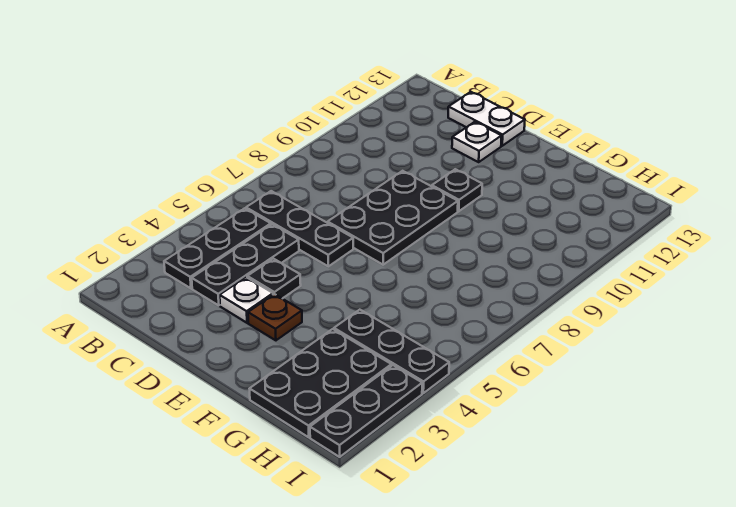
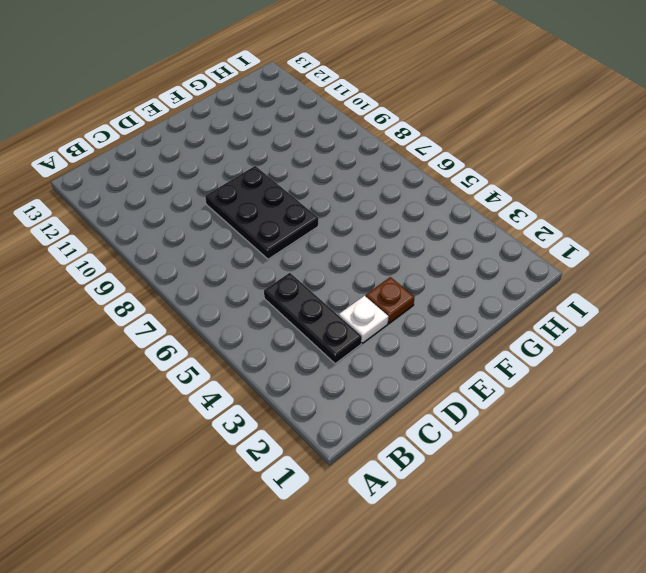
none -> black 1x3 plate [164,208,271,288]
none -> black 1x3 plate [246,191,353,266]
none -> white 1x2 plate [448,92,525,146]

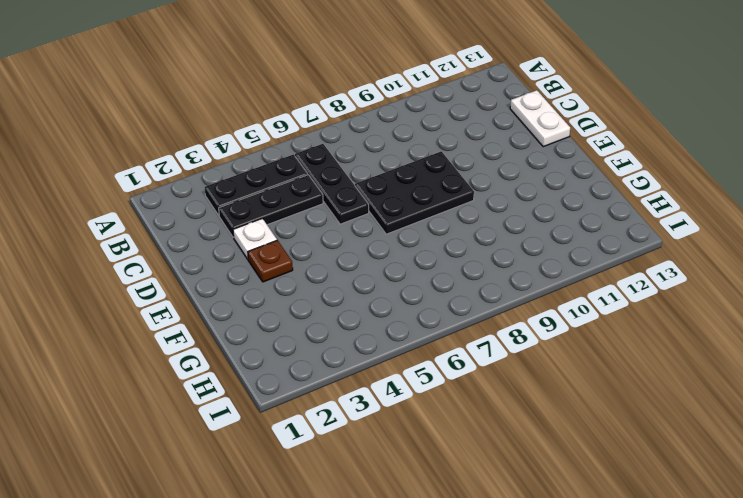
none -> black 1x1 plate [247,259,301,299]
none -> white 1x1 plate [452,122,502,162]
none -> black 1x1 plate [432,169,482,211]

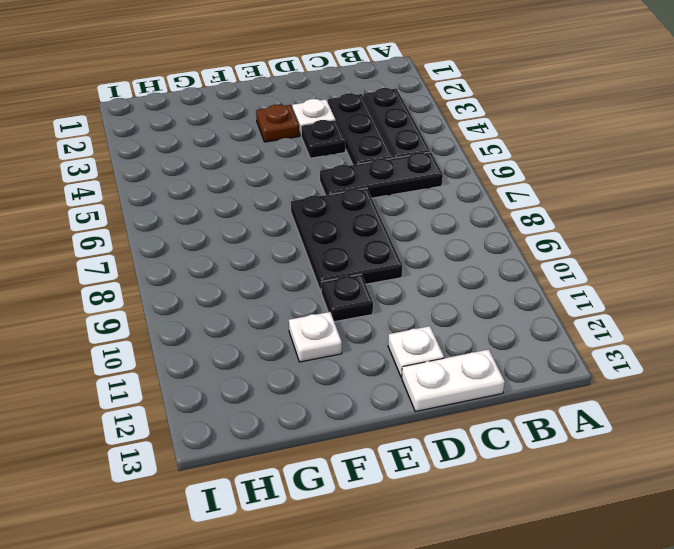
white 1x1 plate [289,312,342,362] -> none
none -> black 2x3 plate [249,329,391,437]
none -> black 1x3 plate [334,310,449,393]
none -> black 1x3 plate [310,365,422,457]

